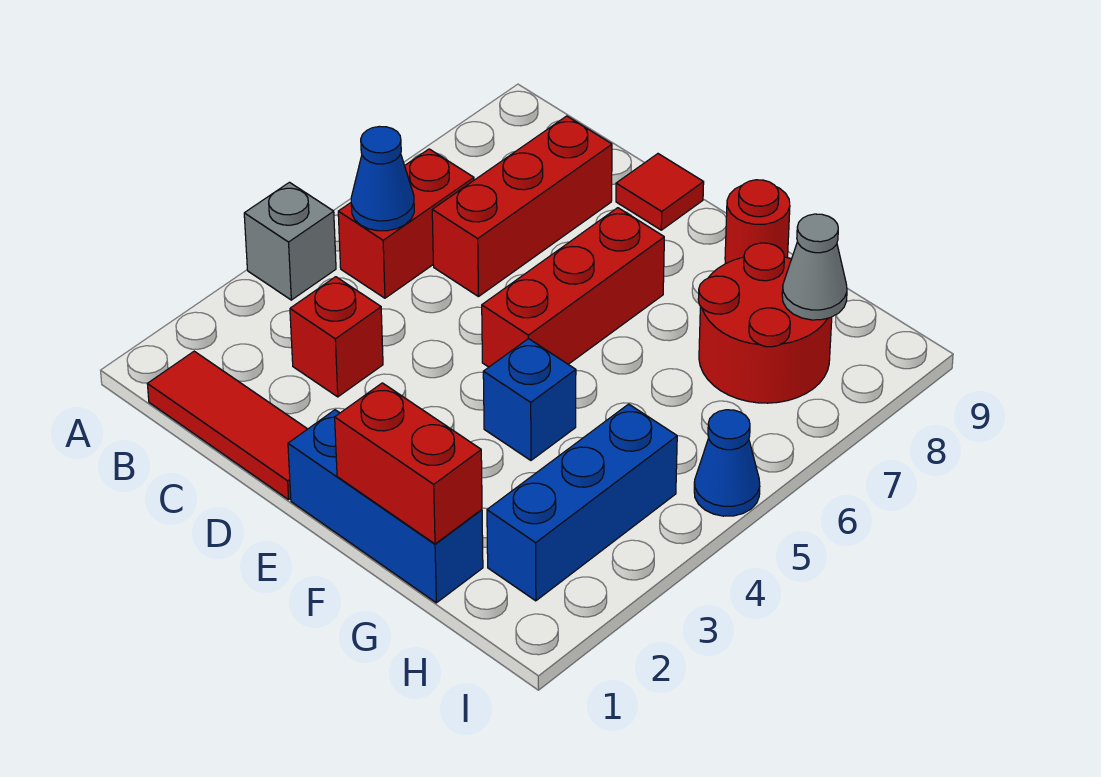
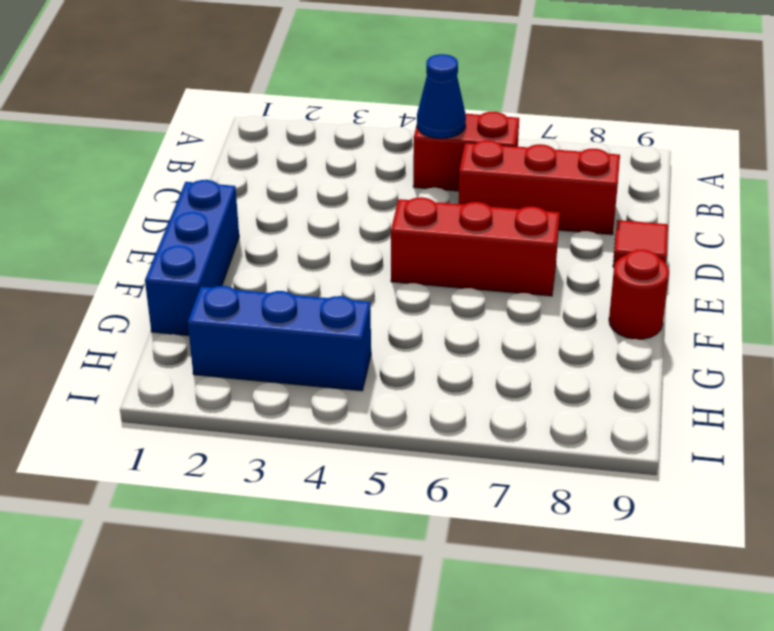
none -> grey 1x1 brick [244,182,336,300]
none -> red 1x3 tile [148,351,307,500]
none -> red 1x1 brick [290,277,383,397]

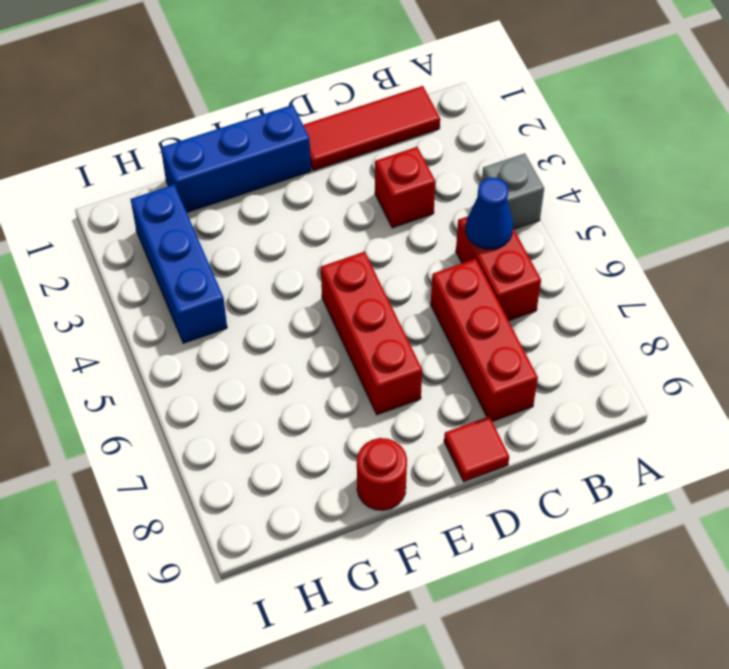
none -> blue 1x1 brick [483,339,576,460]
none -> red 2x2 round brick [698,243,832,403]
none -> blue 1x1 cone [694,410,760,516]

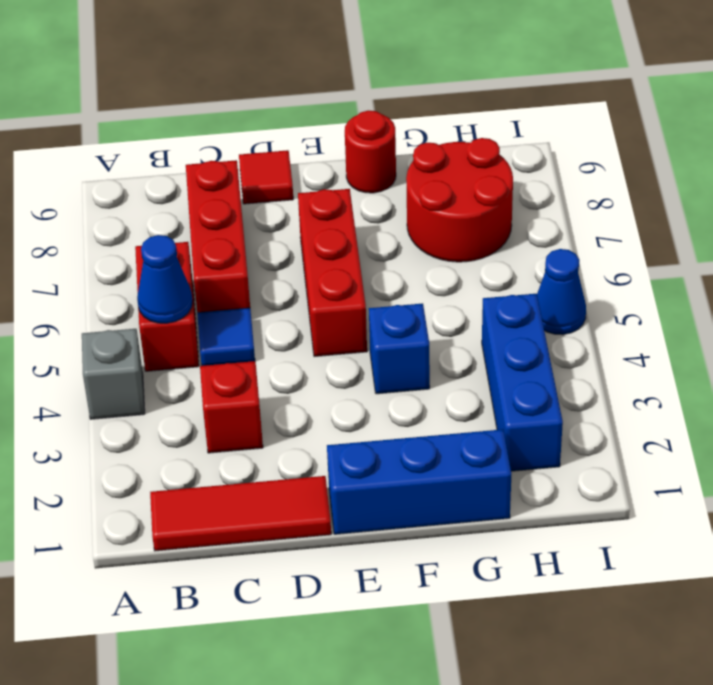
blue 1x1 tile [197,308,255,366] -> none
none -> red 1x2 brick [335,383,482,544]
none -> grey 1x1 cone [782,214,847,320]

